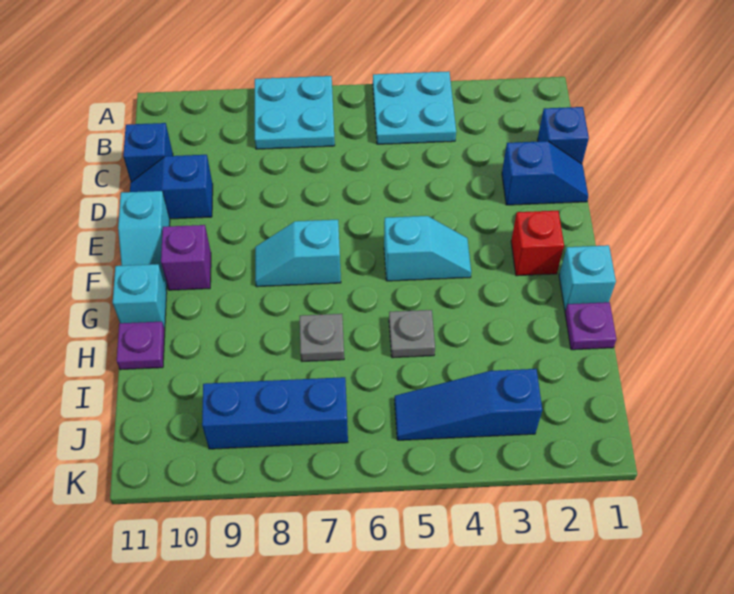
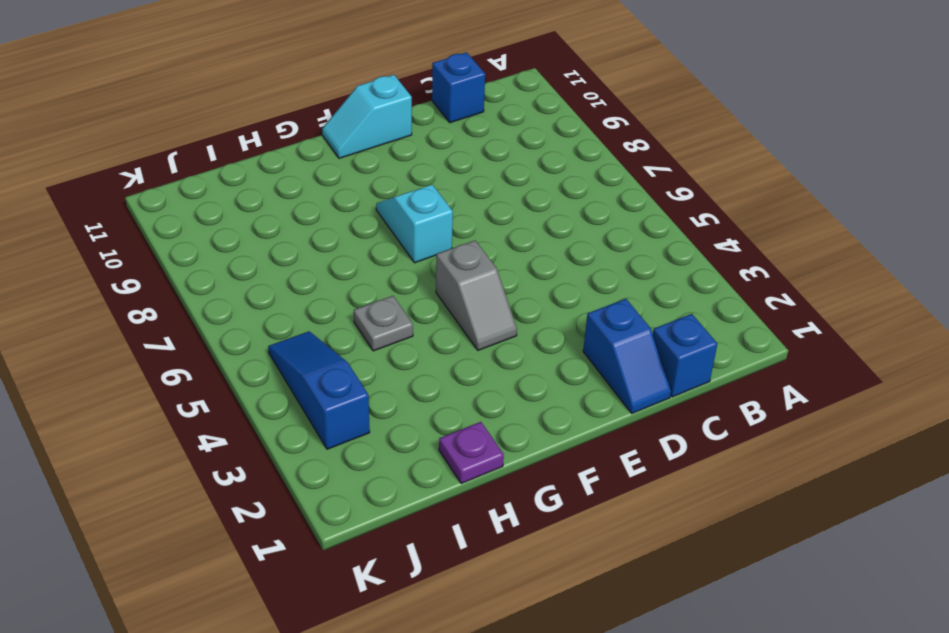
grey 1x2 slope [436,241,517,350] -> cyan 1x2 slope [384,216,471,281]
none -> cyan 2x2 plate [373,71,456,144]
none -> cyan 2x2 plate [255,76,335,149]
none -> blue 1x2 slope [130,155,213,219]

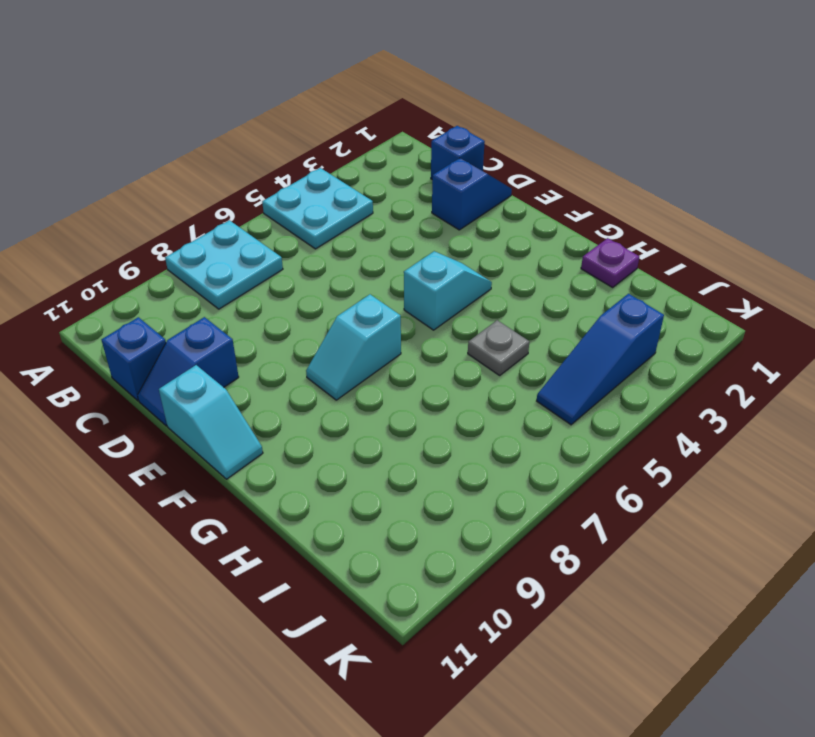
none -> red 1x1 brick [511,211,564,276]
none -> purple 1x1 brick [161,225,211,290]
none -> cyan 1x1 brick [559,245,616,311]

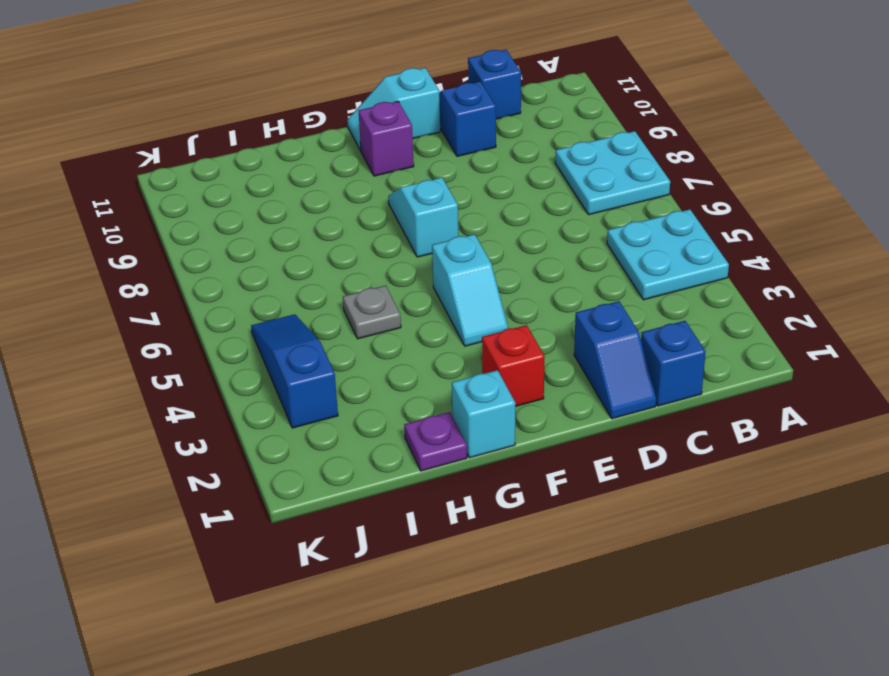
none -> cyan 1x1 brick [113,264,167,328]
none -> grey 1x1 plate [300,314,344,362]
none -> purple 1x1 plate [117,322,165,370]

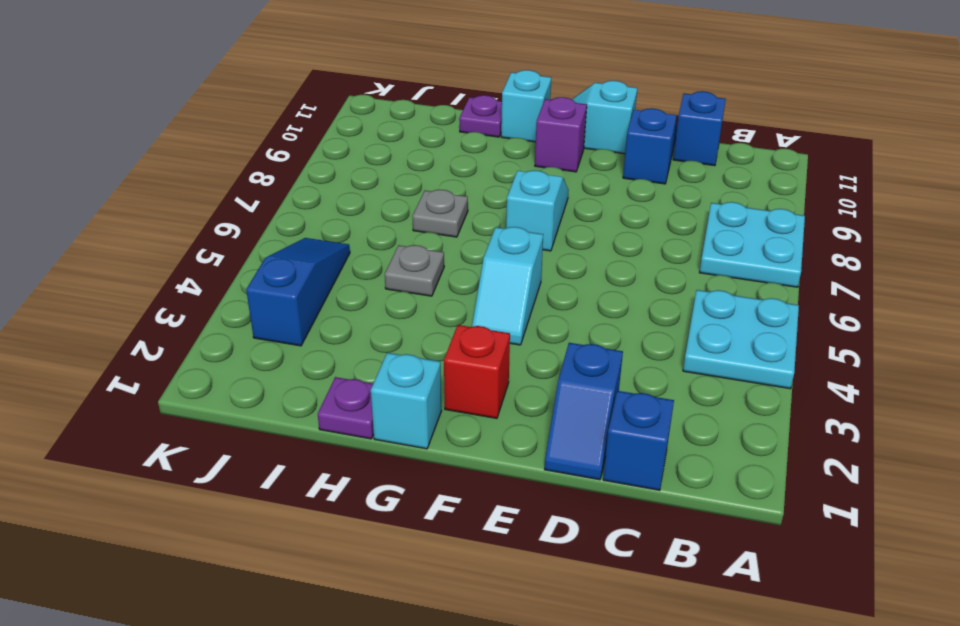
none -> blue 1x3 brick [202,377,348,449]

